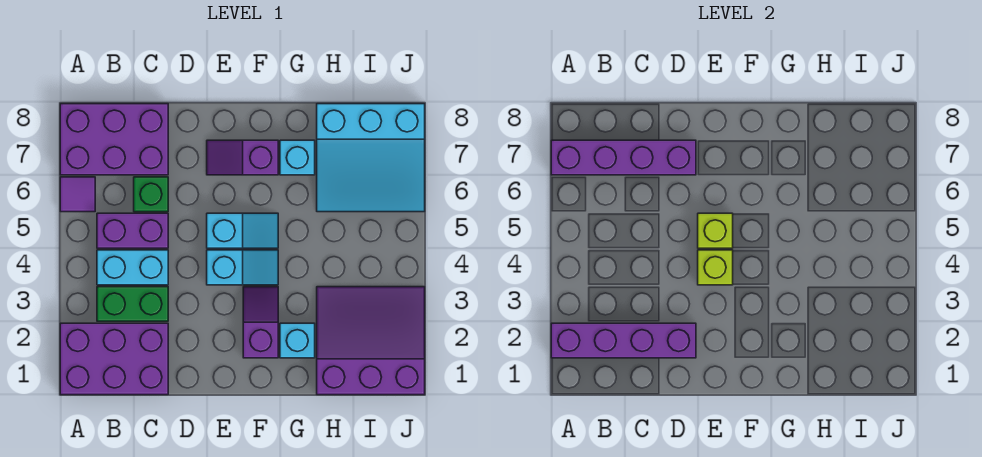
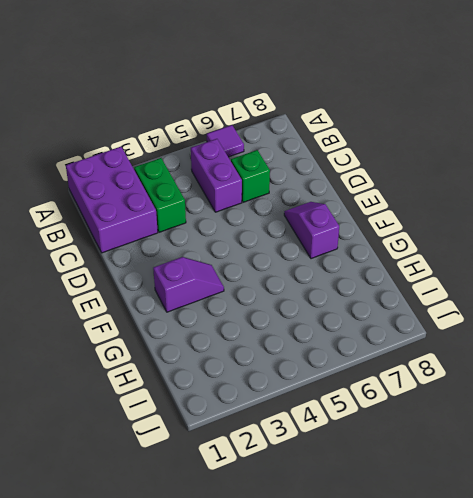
none -> purple 2x3 brick [60,104,168,175]
none -> cyan 1x2 brick [97,250,168,285]
none -> cyan 1x2 slope [207,250,278,285]

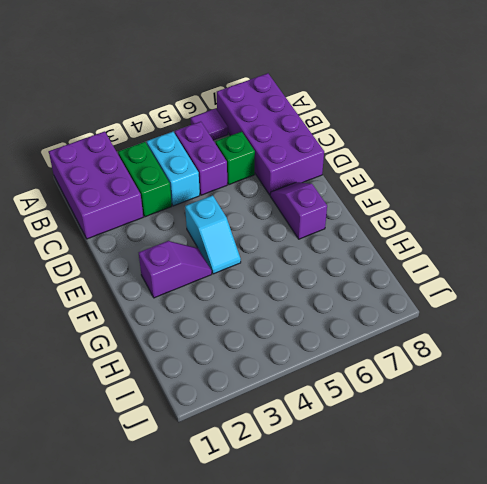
purple 2x4 brick [217,73,324,195] -> purple 2x3 brick [60,104,168,175]
none -> cyan 1x2 slope [207,213,278,248]
none -> cyan 1x1 brick [280,323,315,358]
none -> cyan 1x1 brick [280,140,315,175]

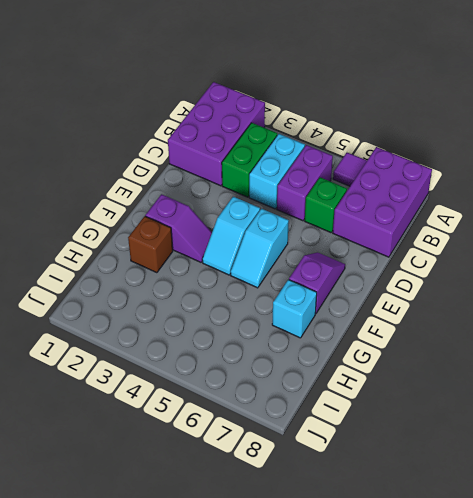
brown 1x1 brick [128,216,173,273] -> cyan 1x1 brick [280,323,315,358]
none -> purple 3x3 slope [317,287,425,395]
none -> cyan 3x3 slope [317,104,425,212]
none -> purple 1x4 brick [551,323,696,358]

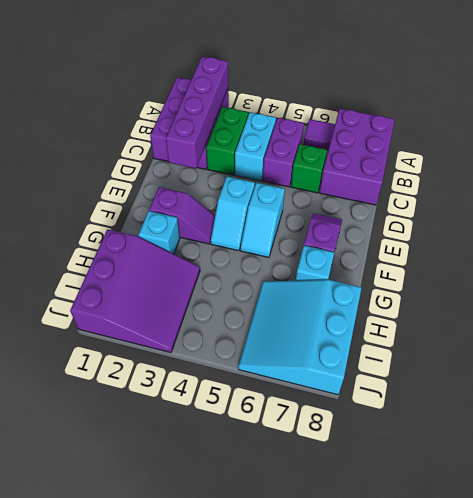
none -> purple 1x4 brick [551,140,696,175]
none -> lime 1x1 brick [698,250,733,285]
none -> lime 1x1 brick [698,213,733,248]

